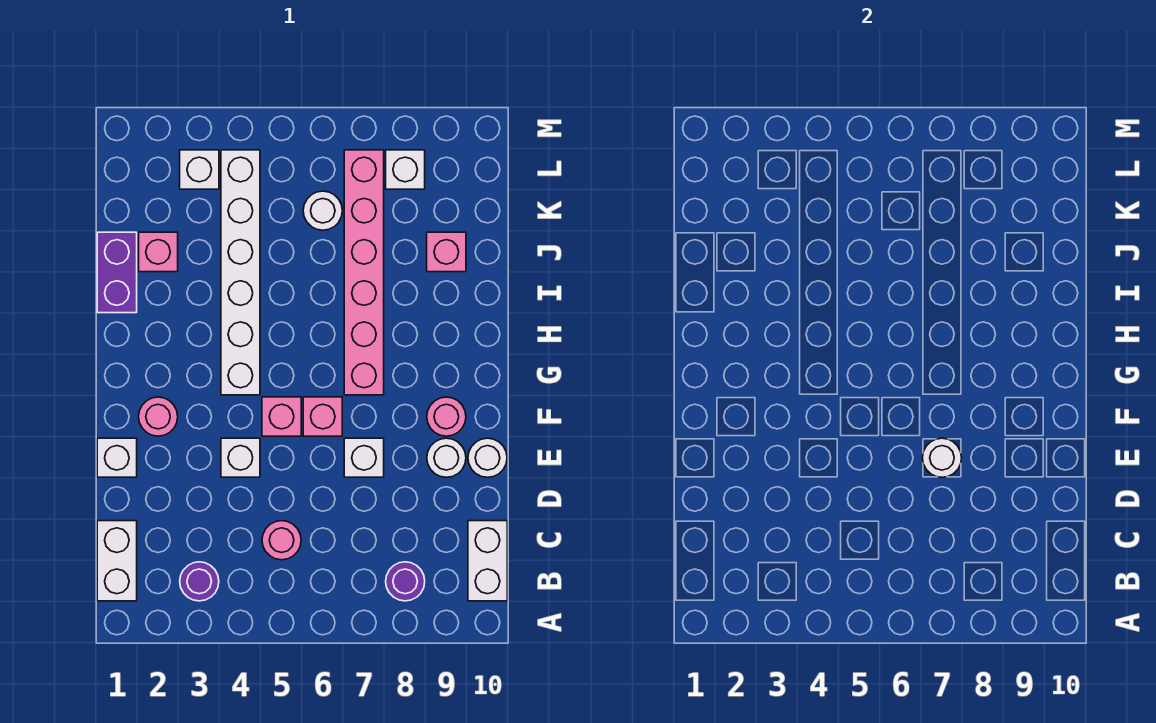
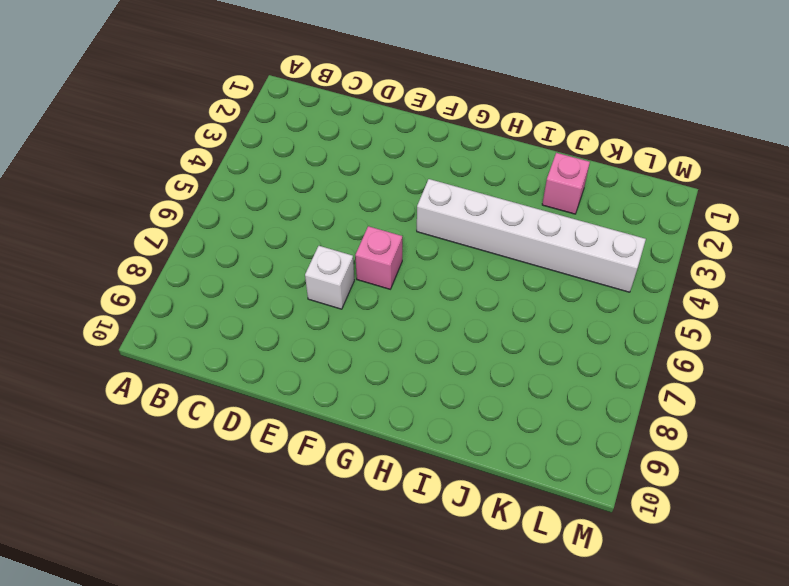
none -> white 1x2 brick [97,521,137,601]
none -> purple 1x1 round brick [180,562,219,601]
none -> purple 1x1 round brick [386,562,425,601]

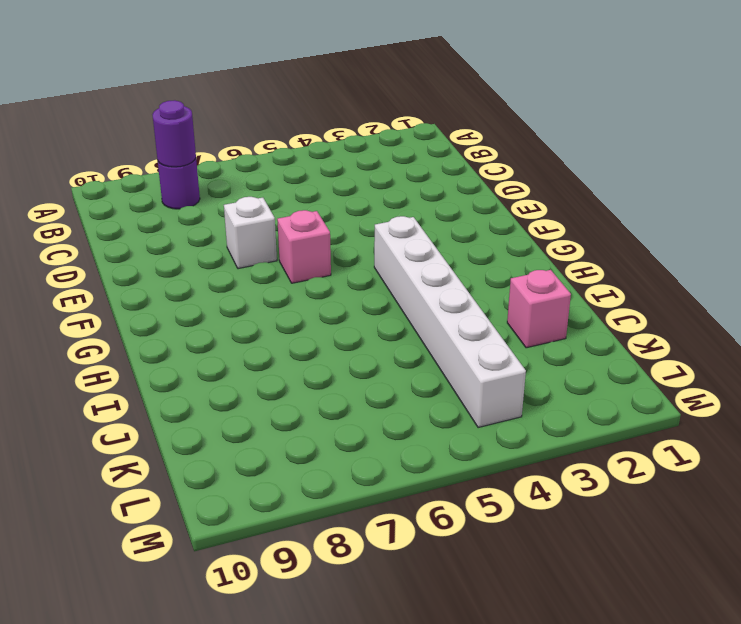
purple 1x1 round brick [152,100,196,167] -> purple 1x1 round brick moved to [180,562,219,601]
none -> white 1x2 brick [97,521,137,601]
none -> white 1x2 brick [468,521,507,601]
none -> pink 1x1 round brick [262,521,301,560]

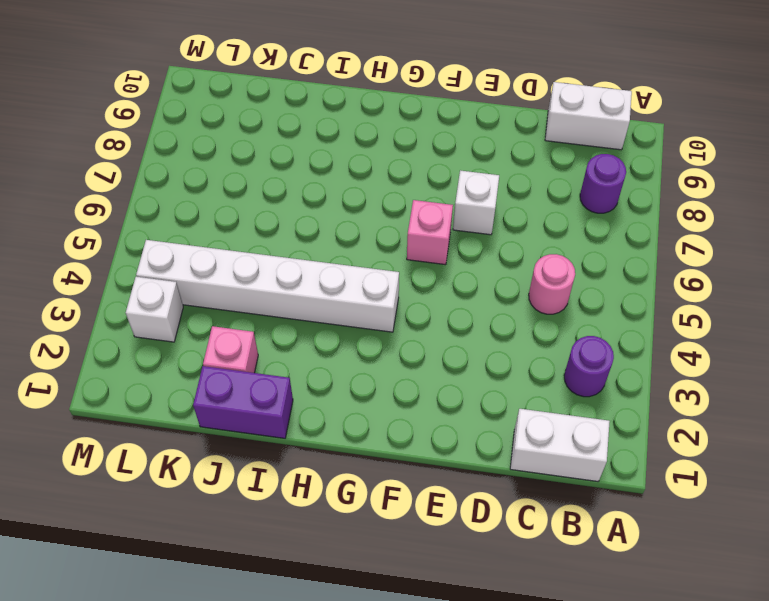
none -> white 1x1 brick [97,438,137,477]
none -> white 1x1 brick [221,438,260,477]
none -> white 1x1 round brick [427,438,466,477]

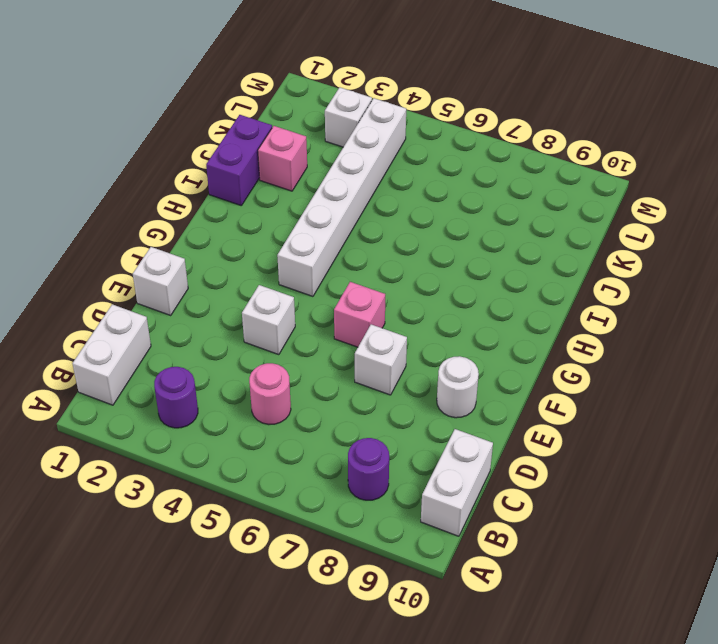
none -> white 1x1 round brick [468,438,507,477]
none -> pink 1x1 round brick [139,397,178,436]
none -> pink 1x1 brick [262,397,301,436]

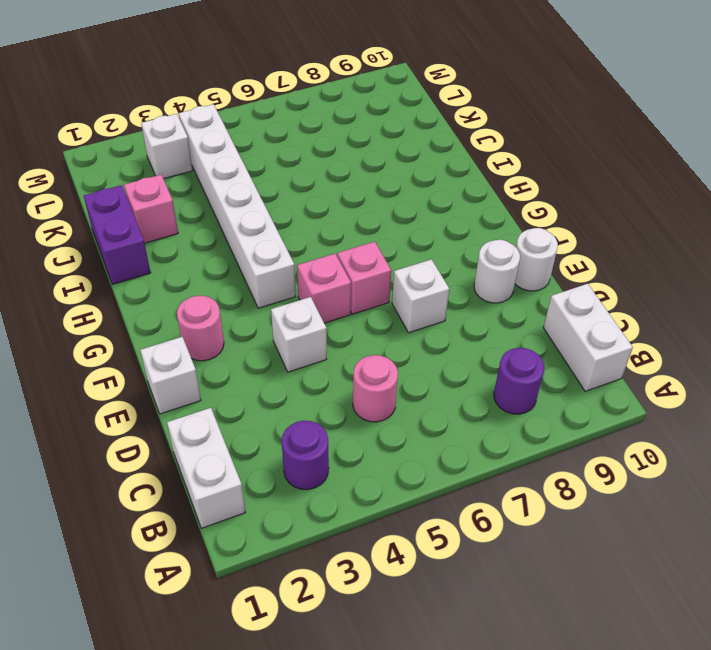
none -> pink 1x1 round brick [427,397,466,436]
none -> pink 1x6 brick [344,150,384,395]
none -> pink 1x1 brick [427,232,466,272]

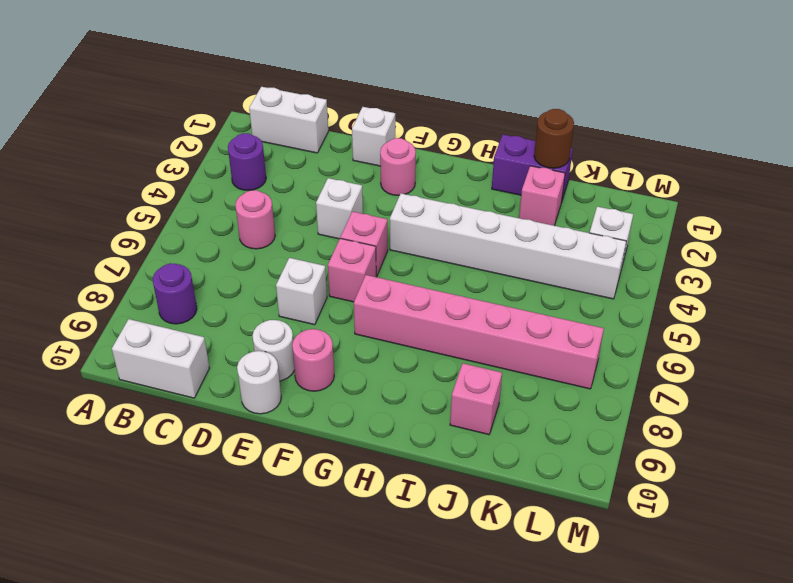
brown 1x1 round brick [534,109,574,168] -> none
none -> white 1x1 round brick [303,191,342,230]
none -> white 1x1 brick [386,150,425,189]
none -> white 1x1 round brick [922,438,962,477]

